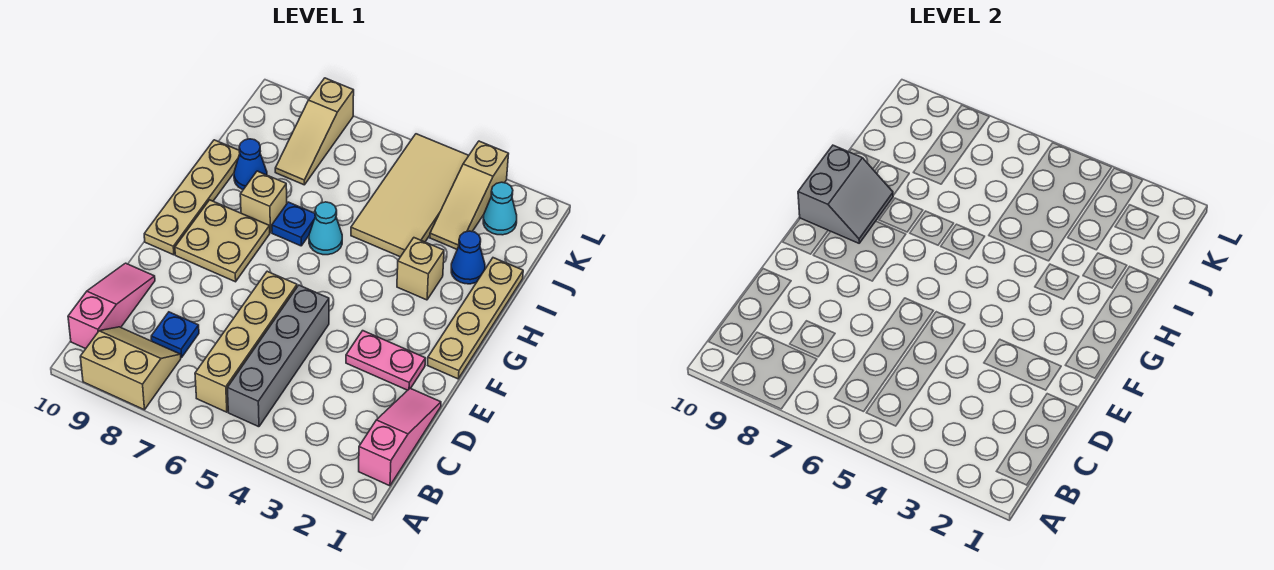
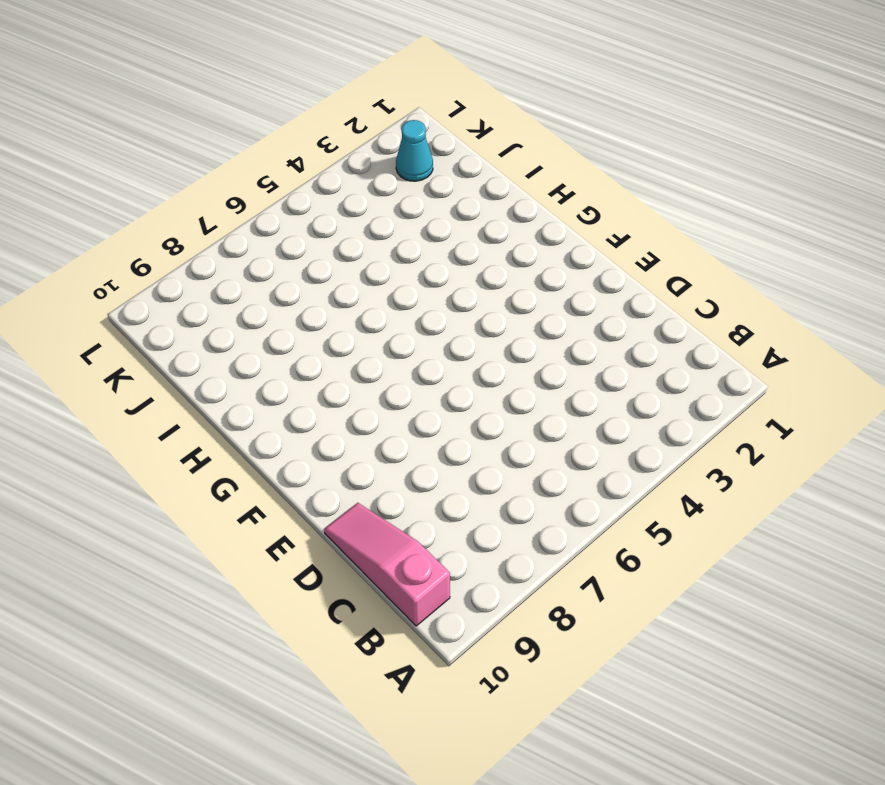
none -> tan 2x2 slope [80,327,181,410]
none -> pink 1x3 slope [359,388,441,486]
none -> grey 1x4 brick [227,285,329,427]

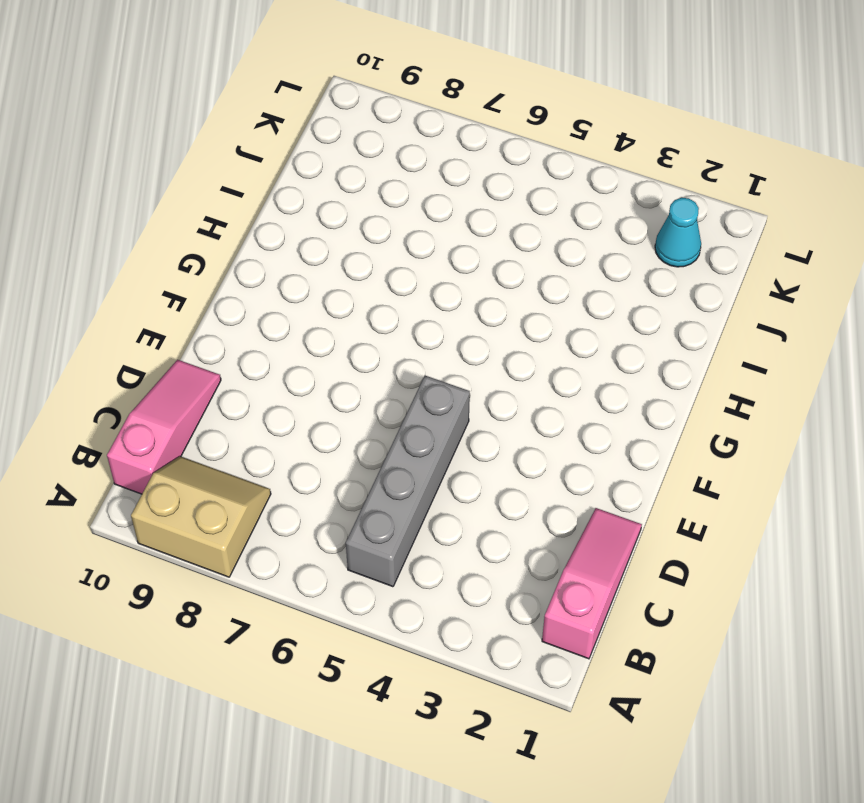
none -> tan 1x4 brick [195,271,297,412]
none -> blue 1x1 plate [151,312,199,358]
none -> pink 1x2 plate [346,331,425,390]

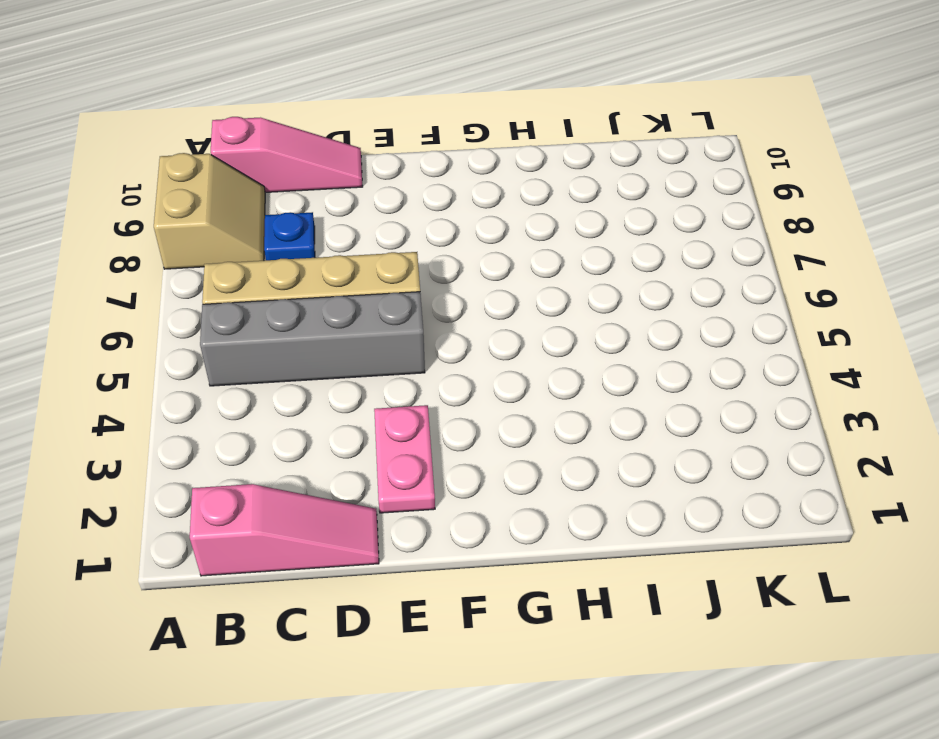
none -> tan 1x4 plate [428,258,523,379]
none -> tan 2x2 plate [175,200,270,282]
none -> tan 1x4 plate [144,140,240,255]

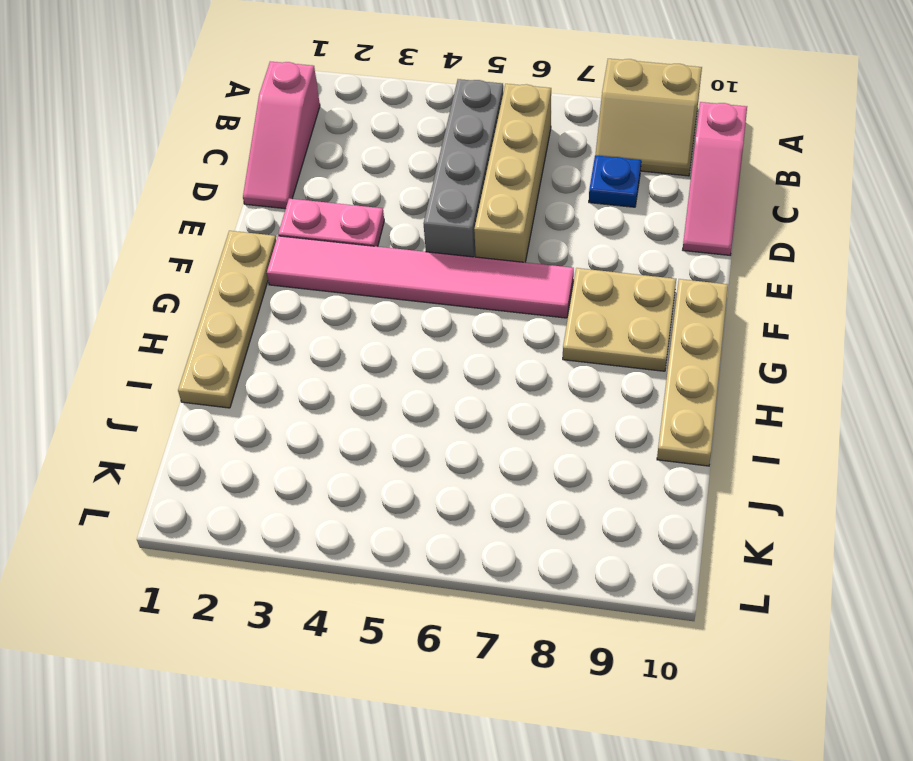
pink 1x6 tile [267,236,574,318] -> none
none -> tan 1x1 brick [397,238,444,300]
none -> cyan 1x1 cone [309,202,342,255]
none -> blue 1x1 plate [272,202,315,246]

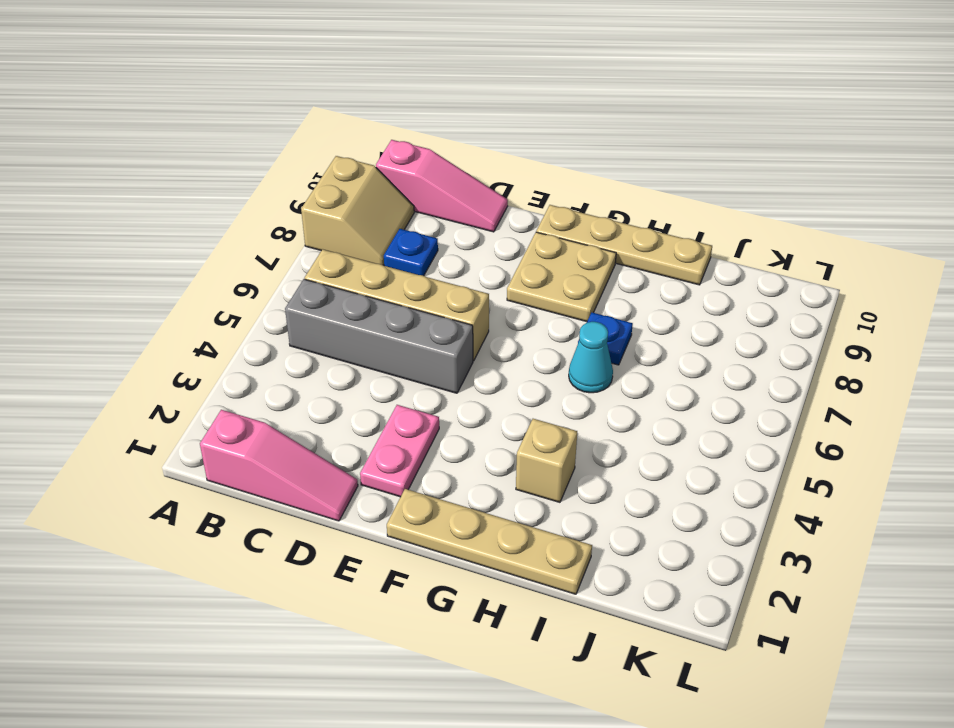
none -> tan 1x1 brick [240,171,287,233]
none -> blue 1x1 cone [451,231,485,284]
none -> tan 2x4 tile [351,134,469,257]

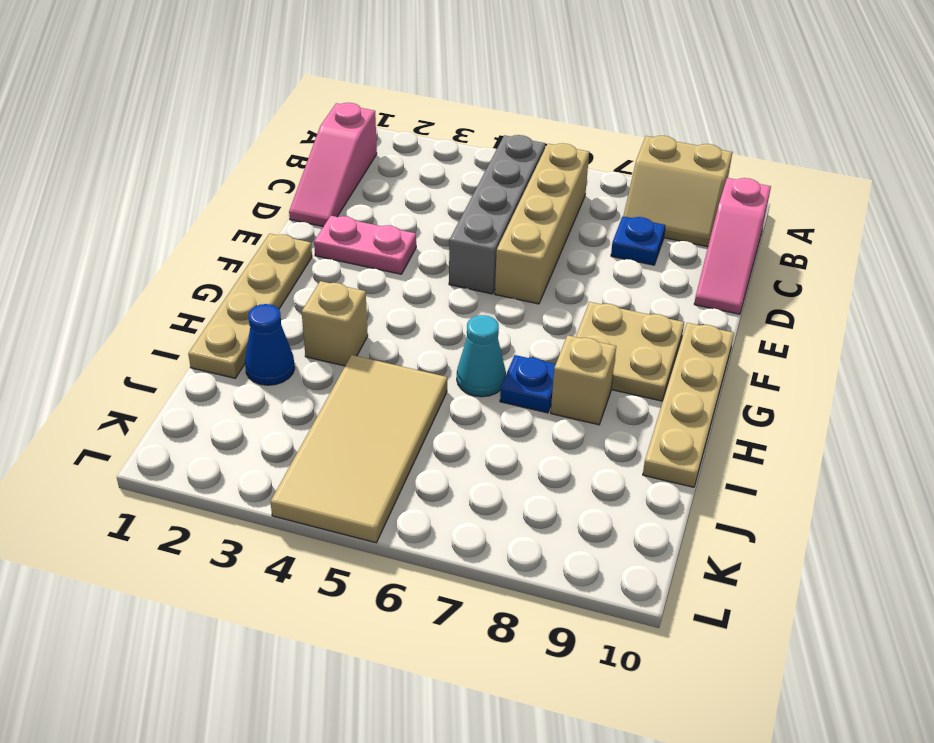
none -> blue 1x1 cone [234,139,267,190]
none -> tan 1x3 slope [430,141,508,249]
none -> tan 1x3 slope [275,78,354,185]

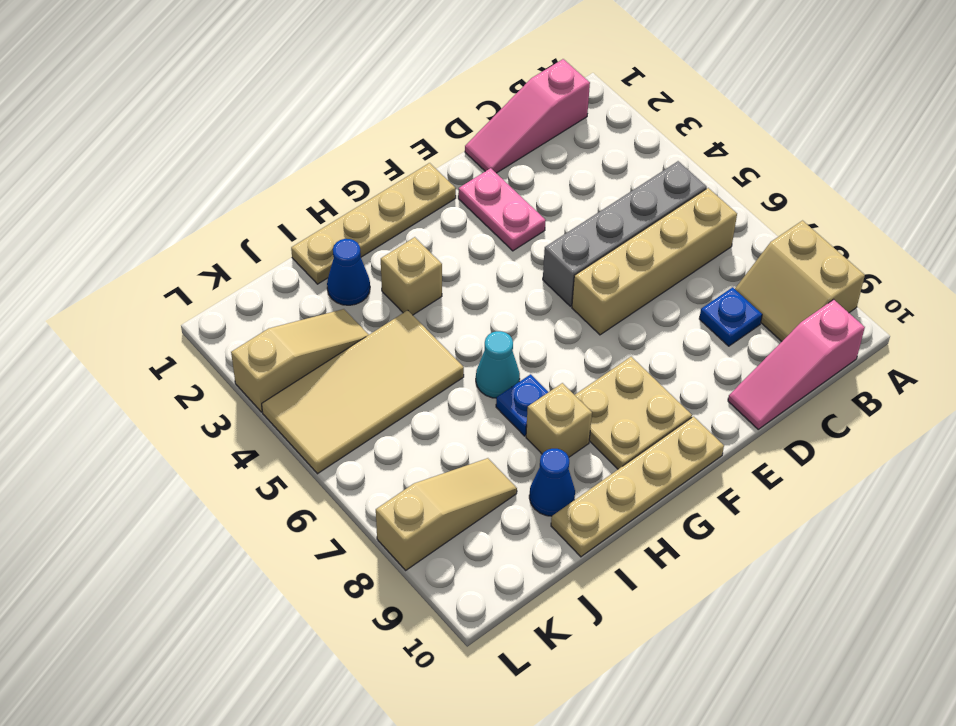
none -> cyan 1x1 cone [483,182,517,235]
none -> grey 2x2 slope [798,145,893,243]

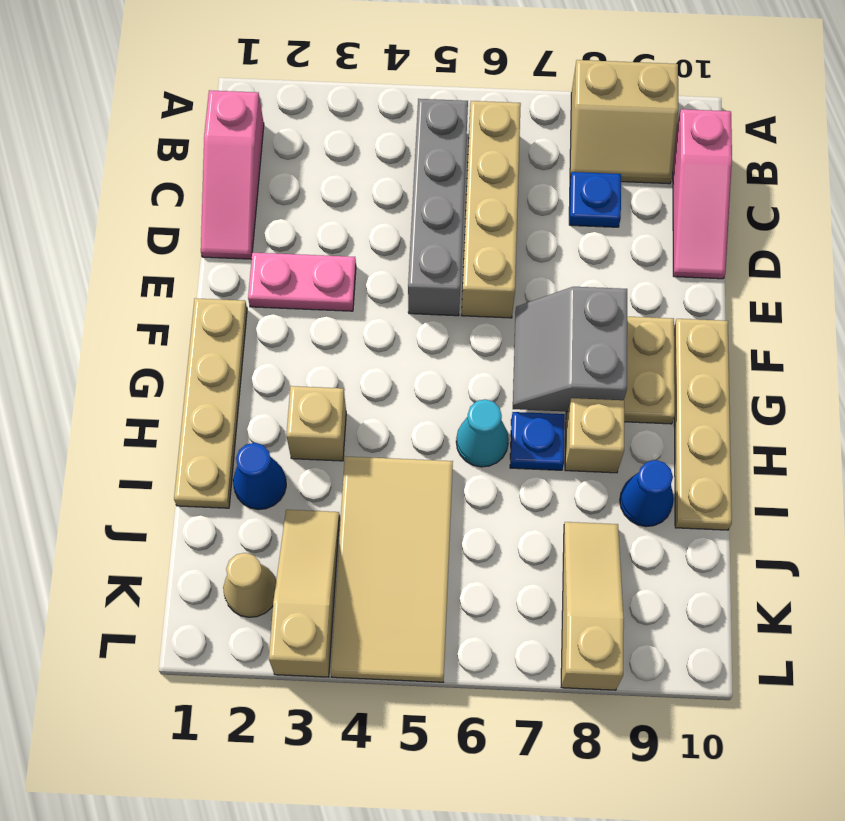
grey 2x2 slope [513,287,627,412] -> grey 2x2 slope moved to [798,145,893,243]
tan 1x1 cone [223,553,276,617] -> cyan 1x1 cone [483,182,517,235]

